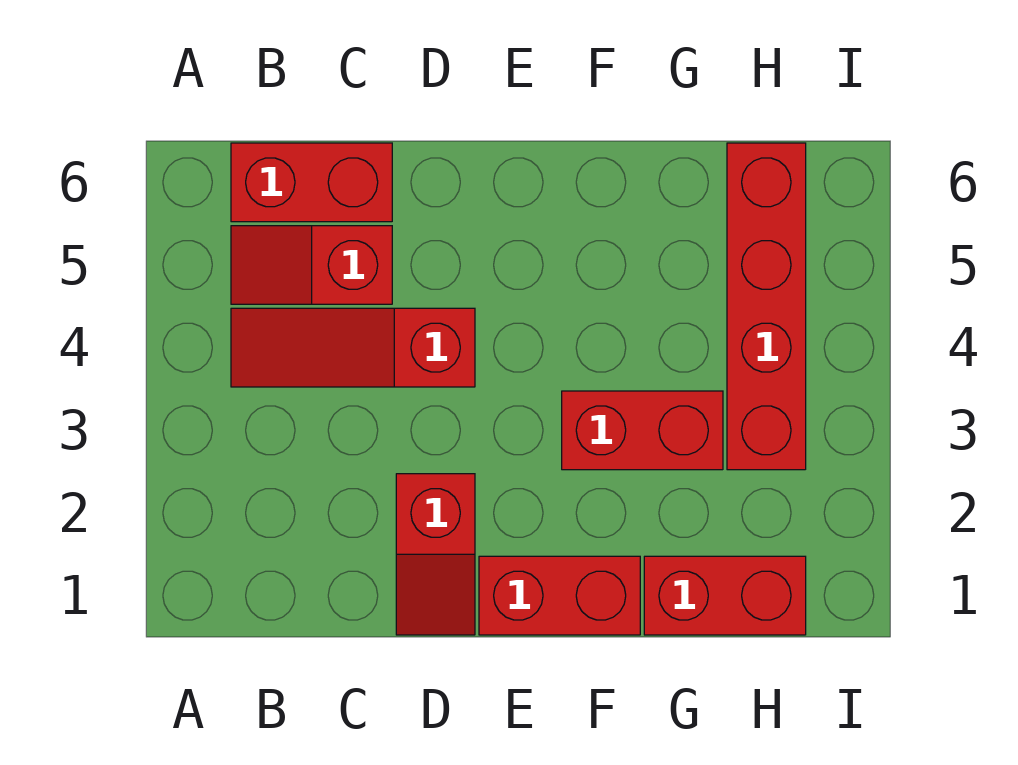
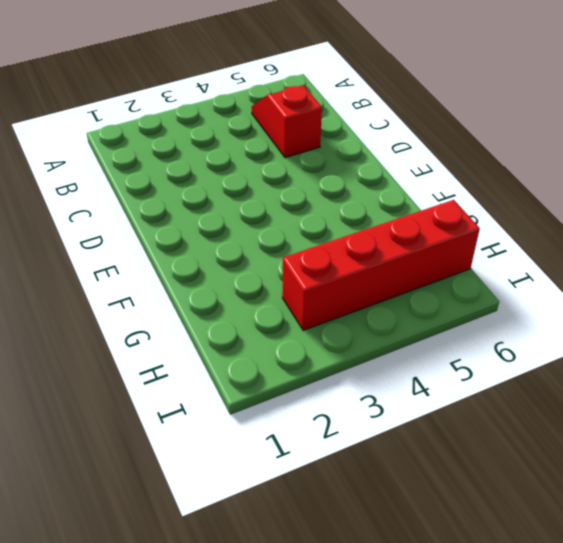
none -> red 1x3 slope [231,308,475,387]
none -> red 1x2 brick [231,143,392,222]

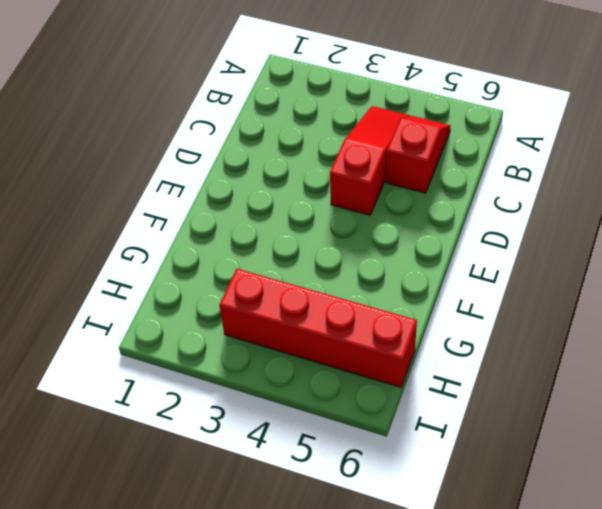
none -> red 1x2 brick [231,143,392,222]
none -> red 1x2 slope [396,474,475,635]

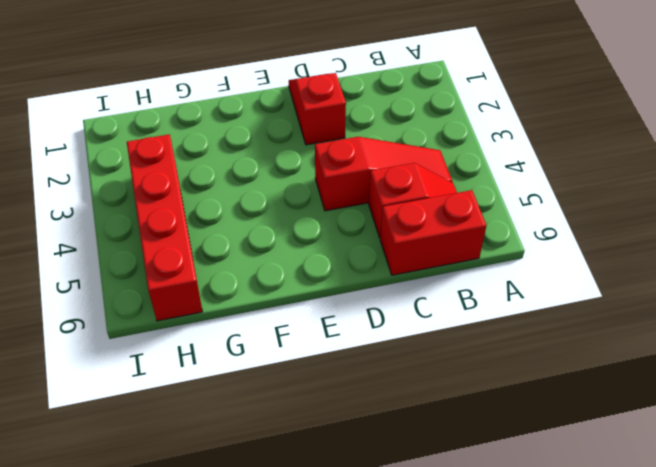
none -> red 1x2 brick [479,556,640,635]
none -> red 1x2 brick [562,391,723,470]

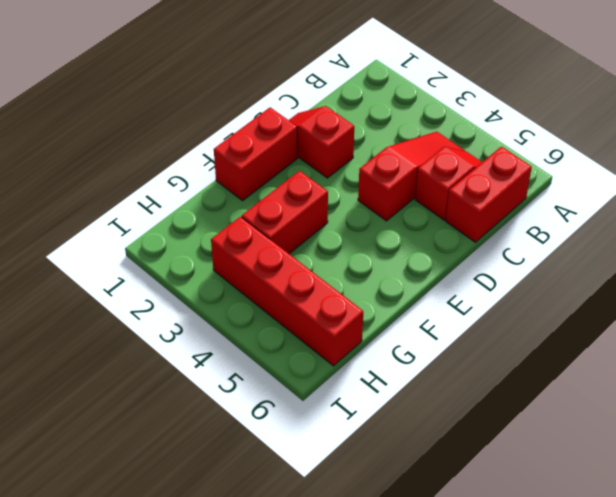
none -> red 1x2 brick [644,556,806,635]

